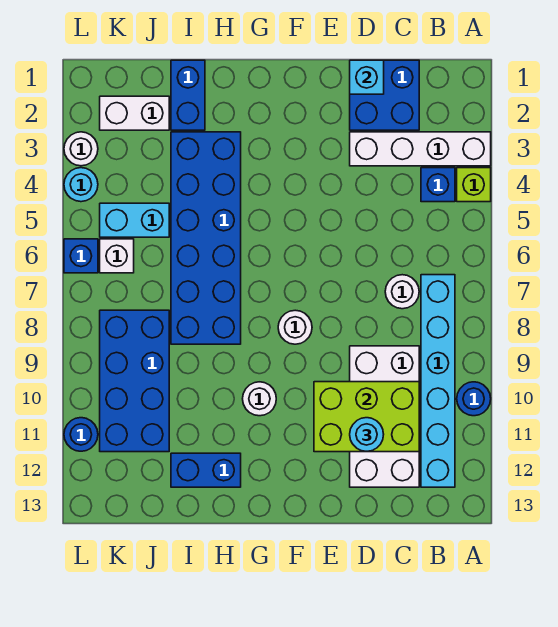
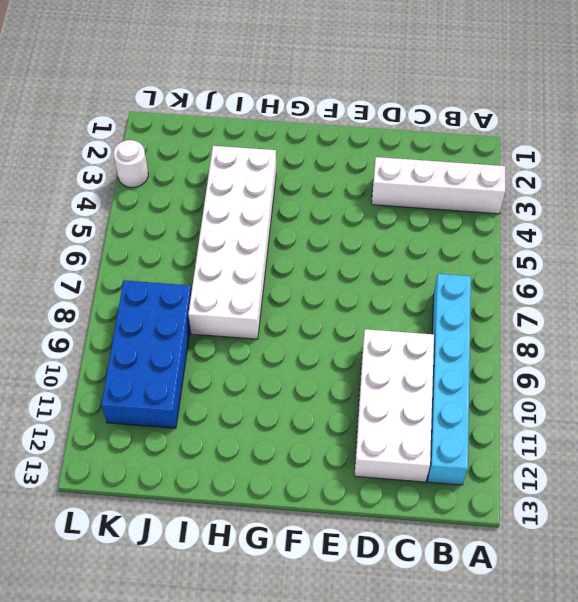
white 2x6 brick [188,146,276,339] -> blue 2x6 brick [171,132,241,344]
none -> lime 1x1 brick [457,168,491,202]
none -> blue 1x1 round brick [457,382,491,416]
none -> blue 1x1 brick [421,168,455,202]

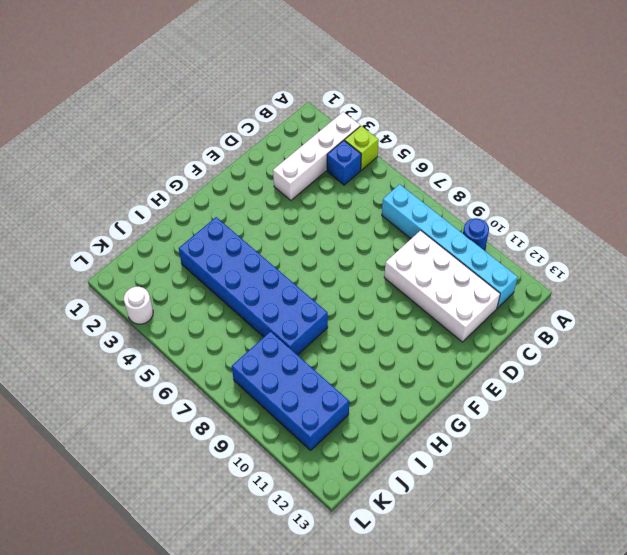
none -> blue 2x2 brick [350,60,419,130]
none -> white 1x1 round brick [385,275,419,309]
none -> white 1x1 round brick [278,310,312,344]

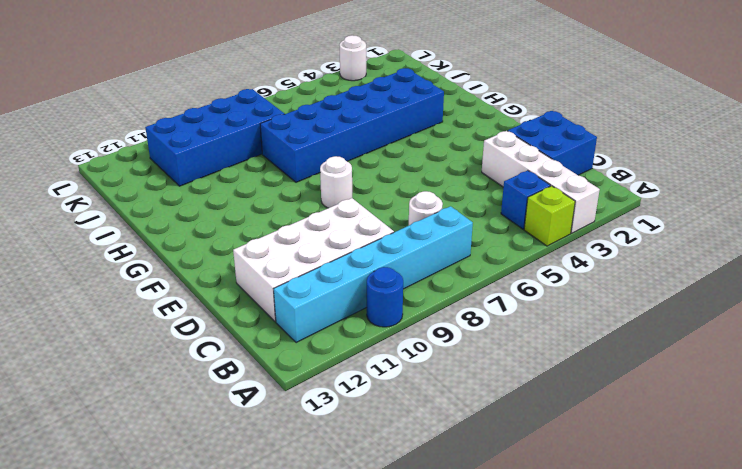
none -> white 1x1 round brick [243,382,276,416]
none -> blue 1x2 brick [171,453,241,487]
none -> blue 1x2 brick [171,60,205,130]

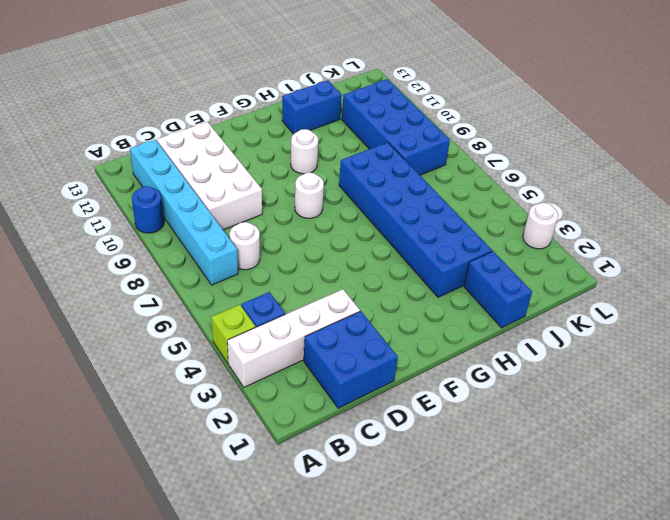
none -> white 1x2 brick [100,96,169,130]
none -> cyan 1x2 brick [100,203,169,237]
none -> white 1x1 brick [100,239,134,273]

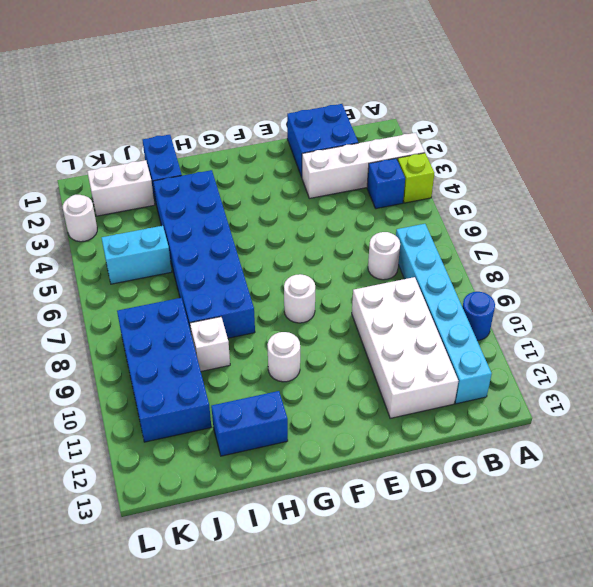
white 1x1 brick [190,317,230,371] -> white 1x1 brick moved to [100,239,134,273]
none -> cyan 1x1 round brick [64,168,98,202]
none -> blue 1x1 brick [64,239,98,273]
none -> blue 1x1 round brick [64,418,98,451]

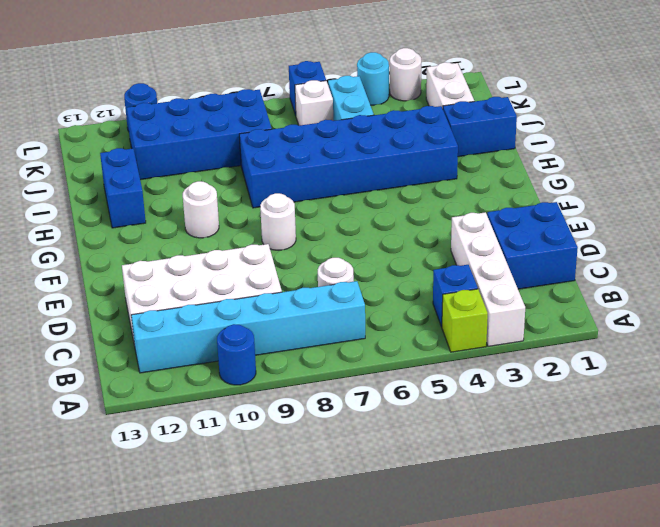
none -> lime 2x3 brick [314,382,419,452]
none -> cyan 1x1 brick [350,60,384,94]
none -> cyan 1x1 round brick [350,418,384,451]

